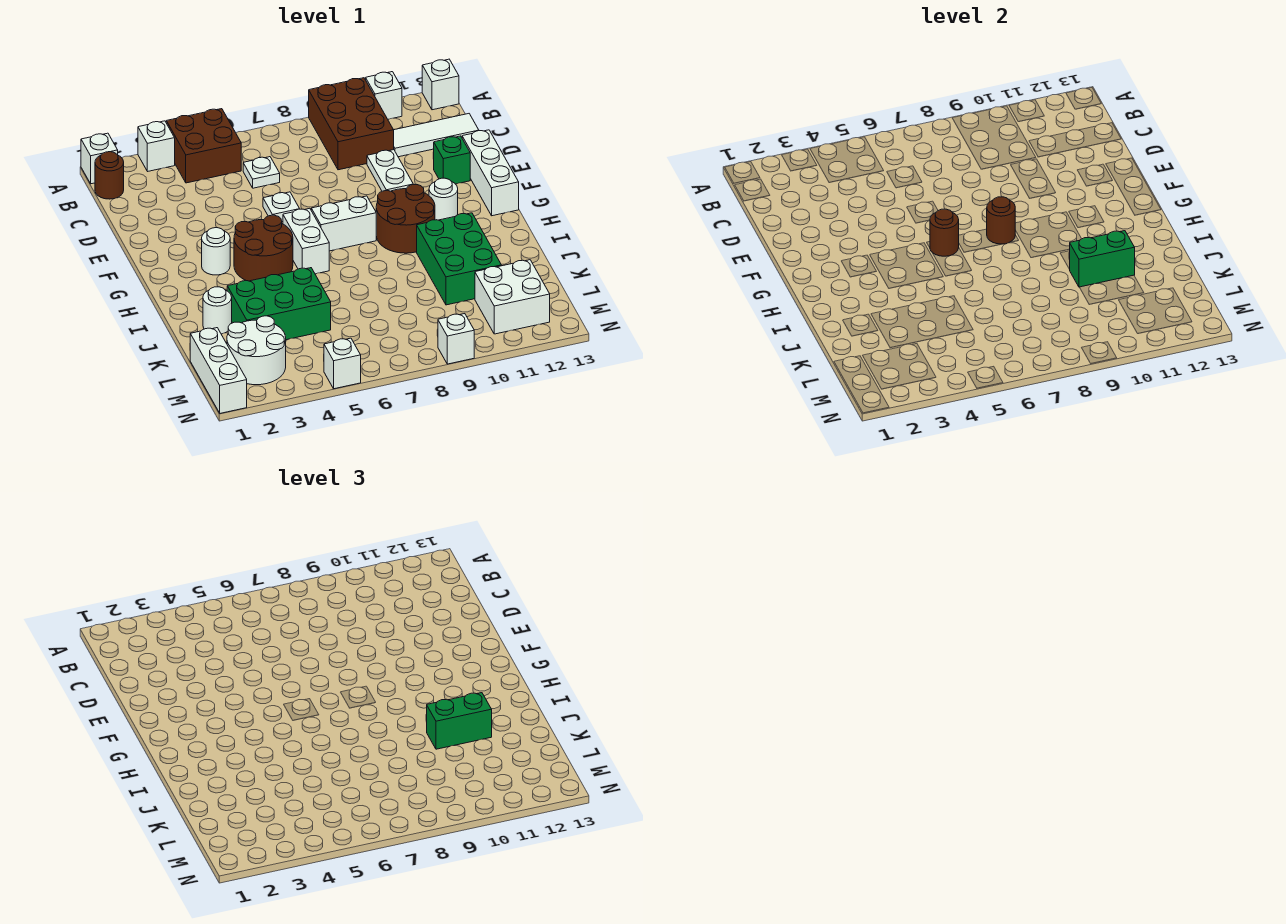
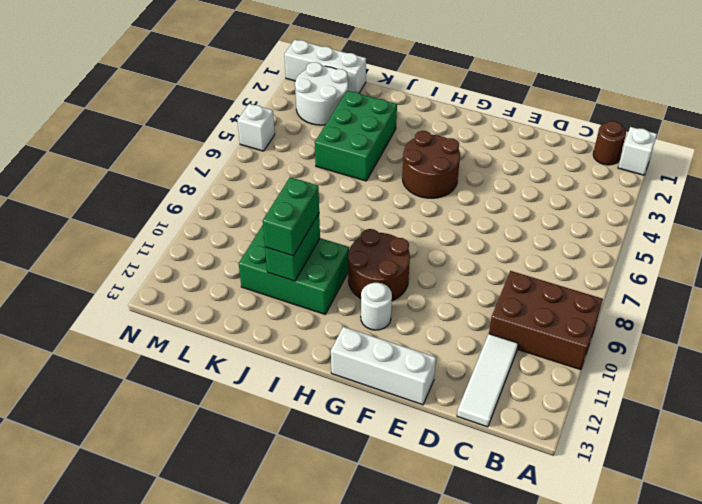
none -> white 1x1 brick [138,121,175,171]
none -> brown 2x2 brick [166,109,241,183]
none -> white 1x1 brick [366,72,402,119]
none -> white 1x1 brick [422,59,459,110]

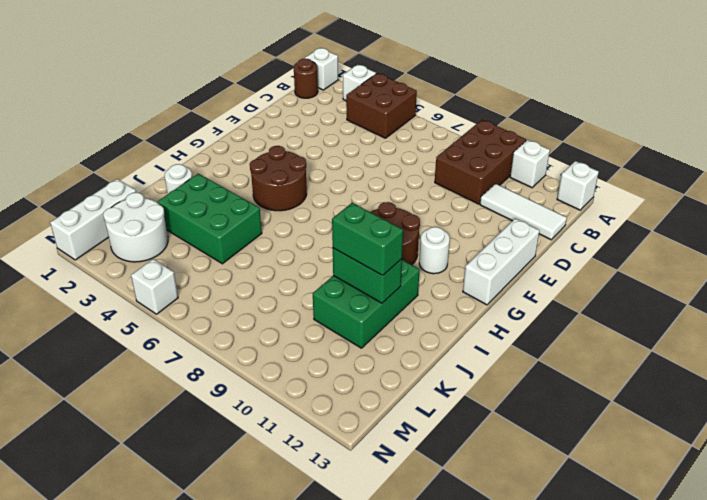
none -> white 1x1 plate [243,157,280,188]
none -> white 1x2 plate [367,150,413,191]
none -> white 1x1 plate [263,192,299,222]
none -> green 1x1 brick [433,136,470,184]

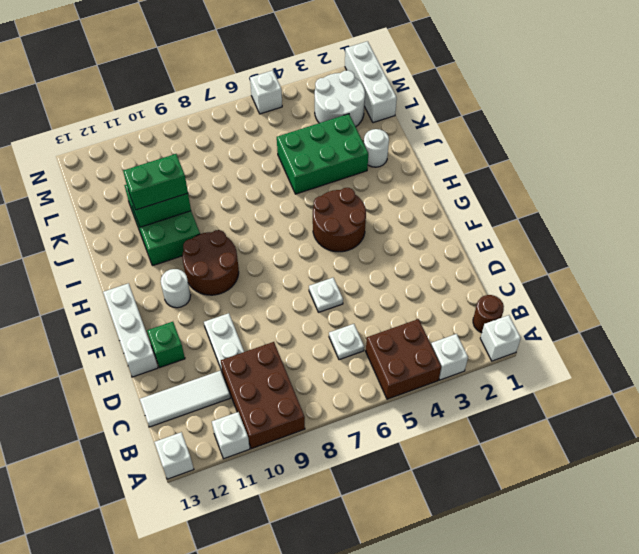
none -> white 1x1 round brick [202,228,230,275]
none -> white 1x2 brick [283,208,329,274]
none -> white 1x2 brick [311,196,376,251]
none -> white 2x2 brick [475,260,550,334]

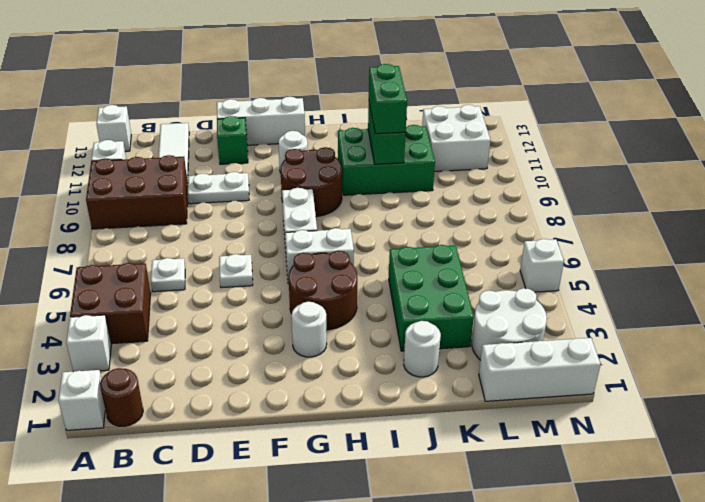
none -> white 1x1 brick [438,314,474,364]
none -> brown 1x1 round brick [930,209,959,256]
none -> brown 1x1 round brick [987,197,1016,244]

